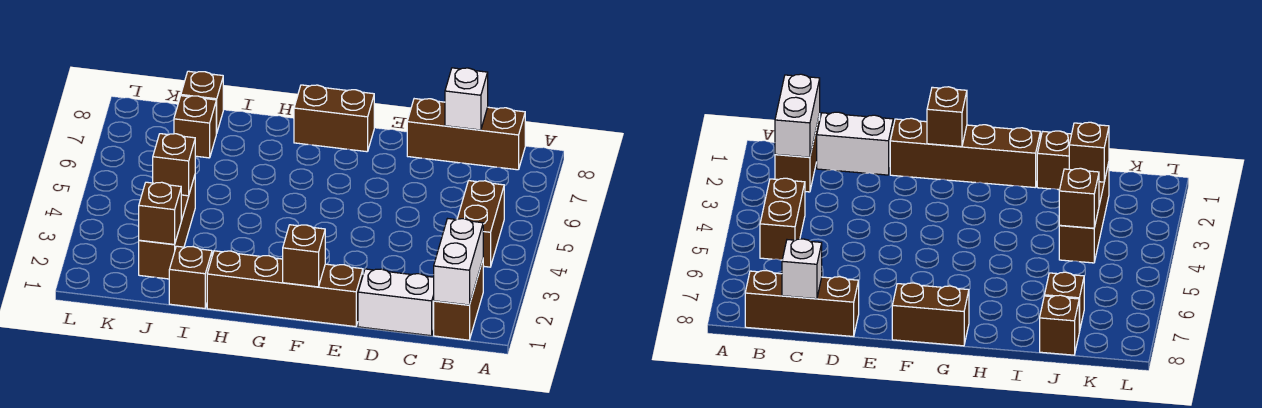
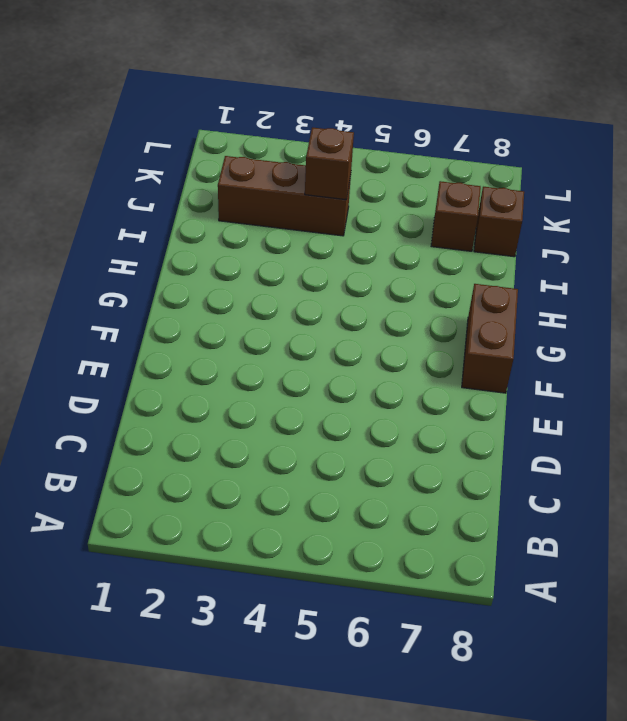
none -> brown 1x2 brick [434,260,483,340]
none -> brown 1x2 brick [457,181,504,267]
none -> brown 1x3 brick [407,99,525,170]

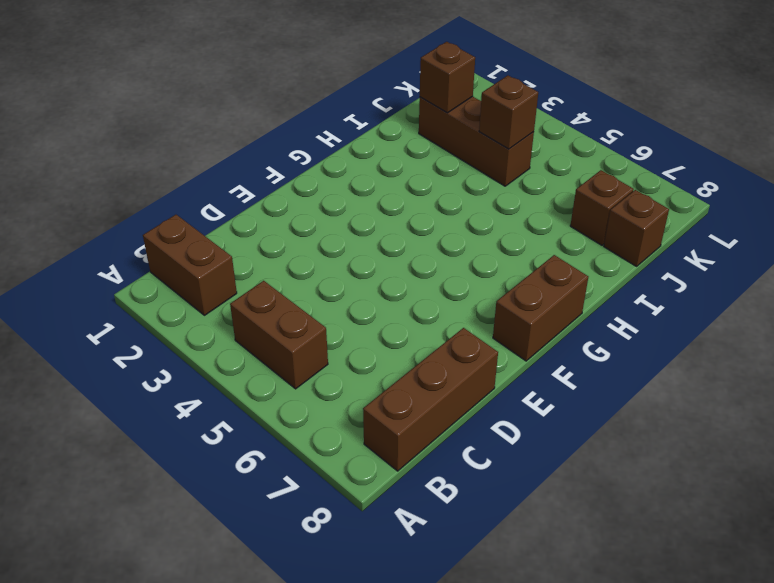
none -> white 1x2 brick [358,269,434,336]
none -> brown 1x4 brick [207,251,363,327]
none -> brown 1x1 brick [169,246,212,308]

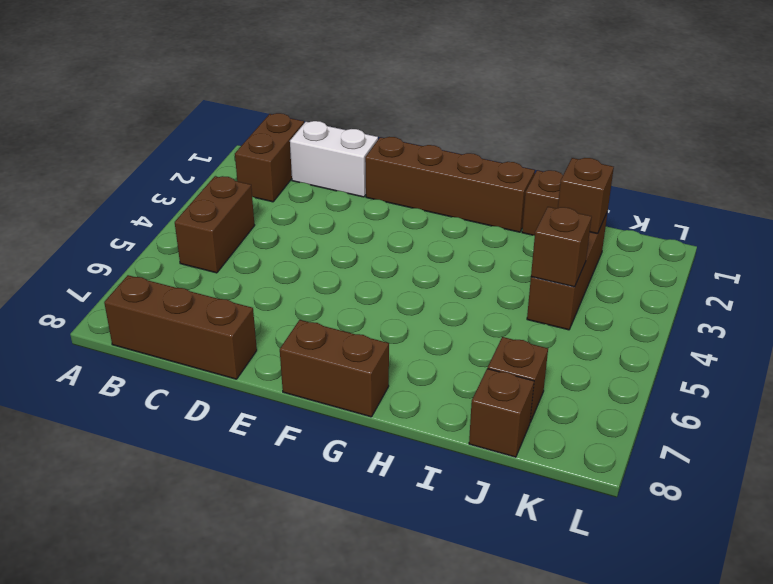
none -> white 1x2 brick [434,219,483,305]
none -> white 1x1 brick [445,68,488,130]
none -> brown 1x1 brick [283,225,325,287]

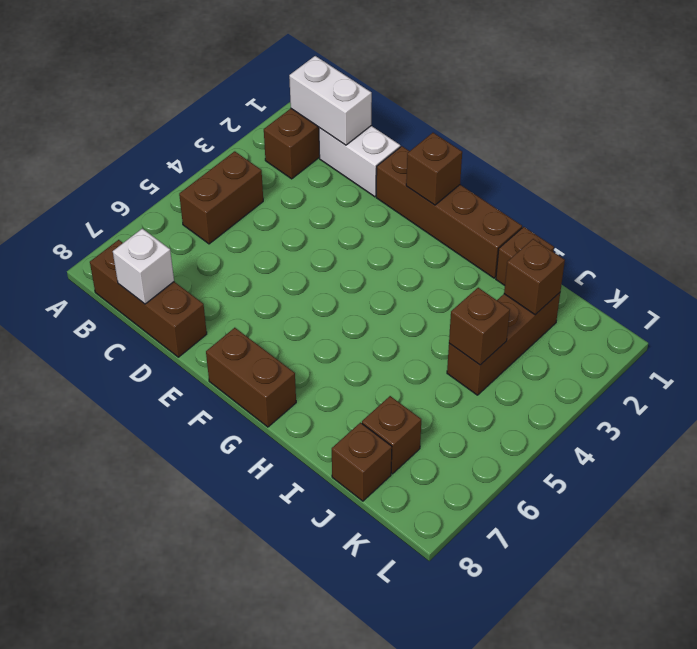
white 1x2 brick [289,56,372,145] -> white 1x2 brick turned to [434,219,483,305]

